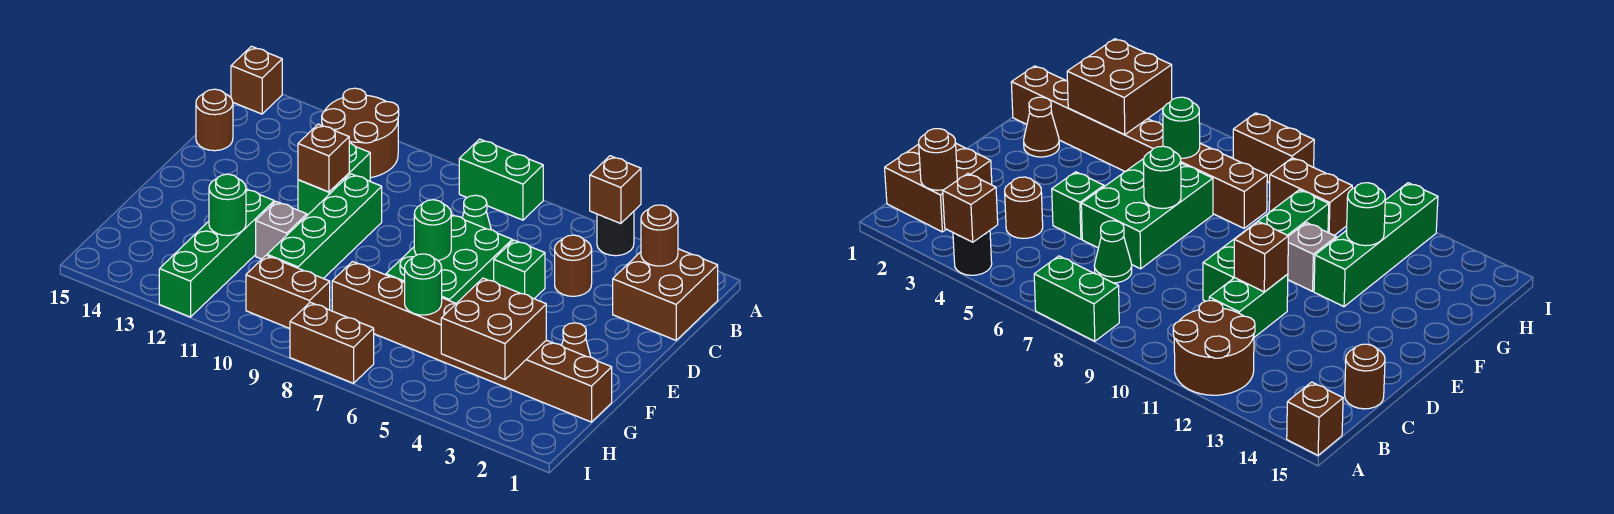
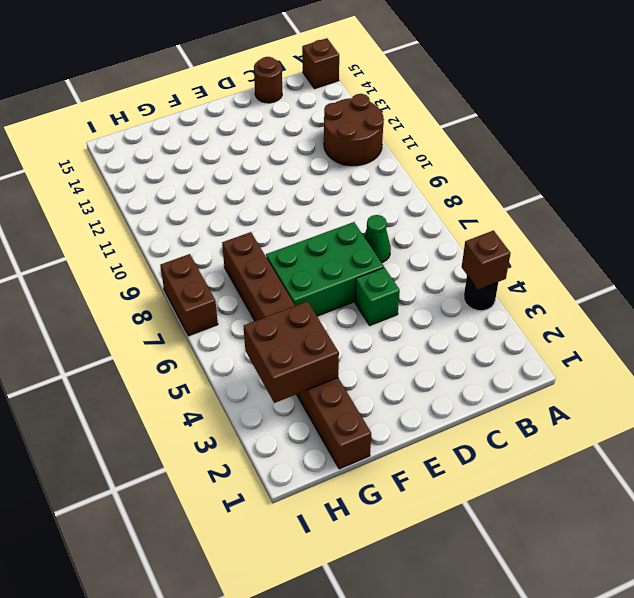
none -> green 1x2 brick [459,139,543,220]
none -> brown 2x2 brick [613,249,718,340]
none -> brown 1x1 round brick [555,235,592,296]

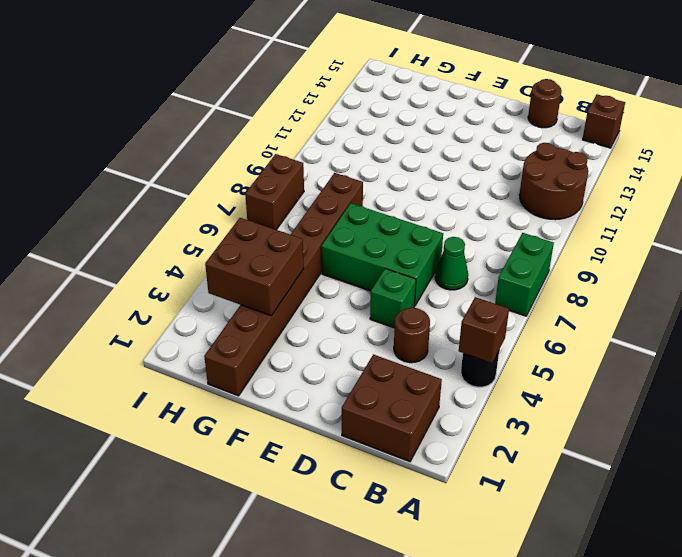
none -> green 1x2 brick [298,143,370,215]
none -> green 1x4 brick [267,174,382,279]
none -> brown 1x1 cone [562,323,591,357]

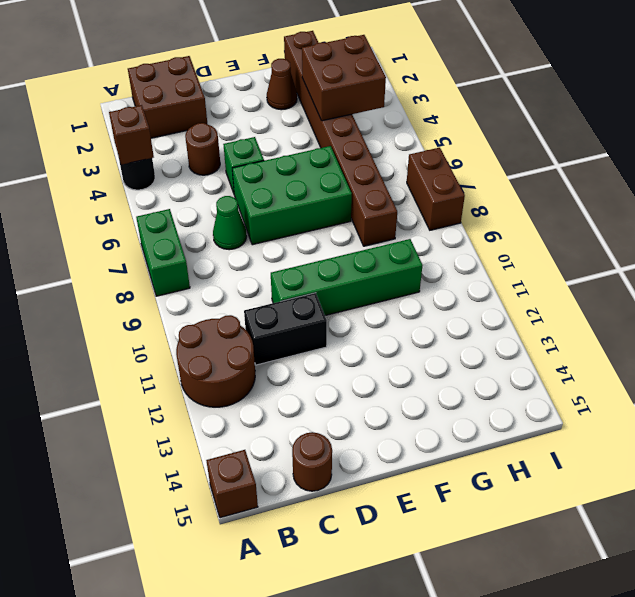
black 1x2 brick [244,293,327,365] -> green 1x2 brick [298,143,370,215]
none -> grey 1x1 brick [256,202,307,259]
none -> green 1x4 brick [159,189,274,317]
none -> brown 1x2 brick [246,255,330,328]

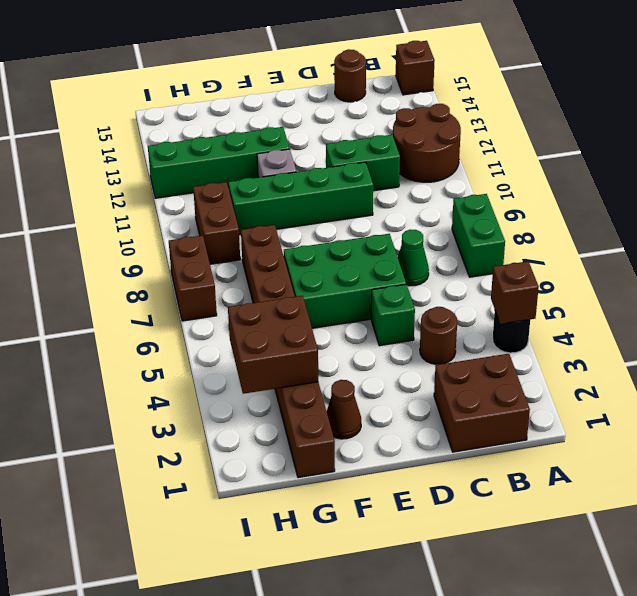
none -> brown 1x1 round brick [641,205,678,266]
none -> brown 1x1 brick [298,124,349,192]
none -> green 1x1 round brick [414,200,451,260]

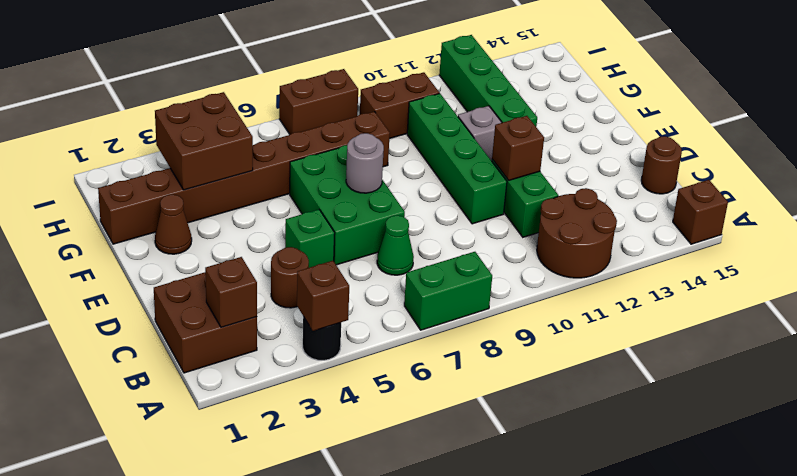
brown 1x1 brick [205,257,257,327] -> brown 1x1 round brick [641,205,678,266]
grey 1x1 round brick [346,133,384,193] -> green 1x1 round brick [414,200,451,260]
none -> green 1x1 round brick [405,254,442,315]
none -> green 1x1 round brick [209,174,246,236]

